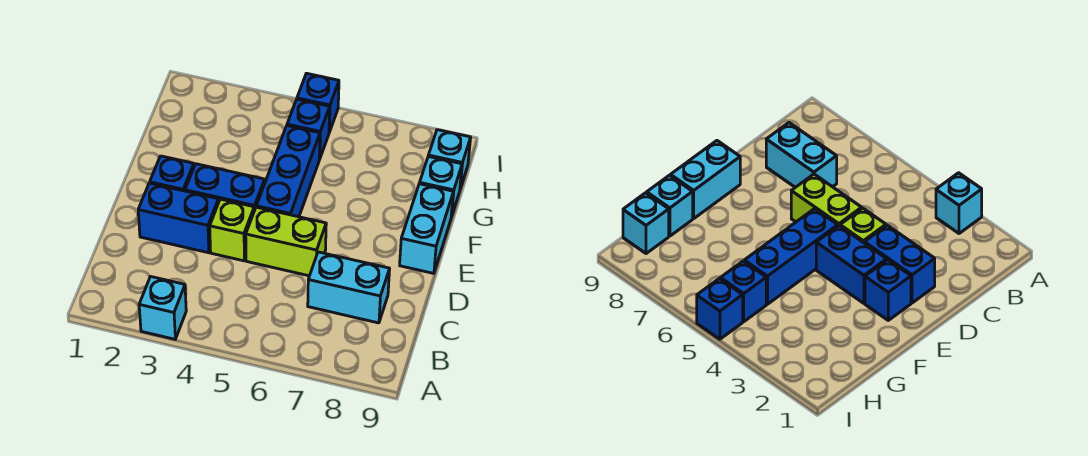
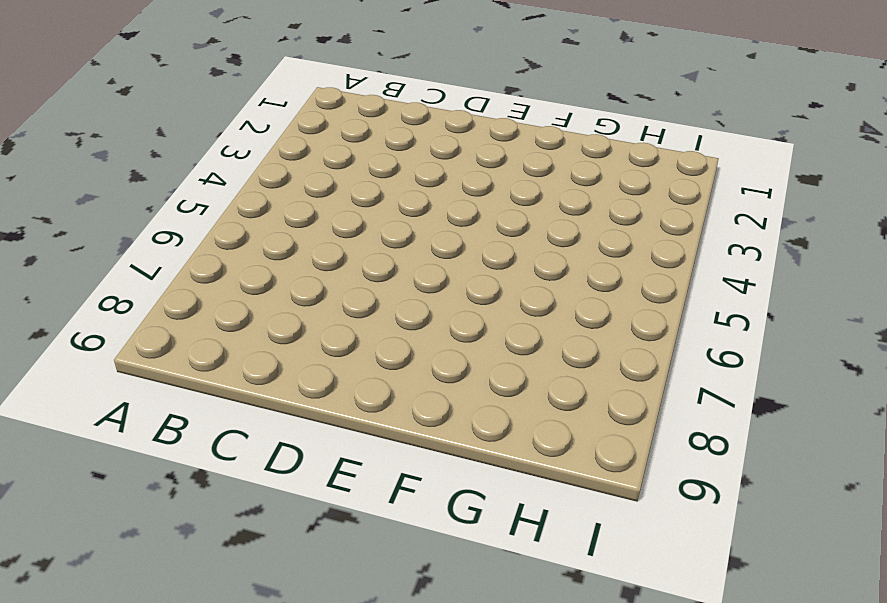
none -> cyan 1x1 brick [139,277,186,339]
none -> cyan 1x2 brick [308,252,390,323]
none -> blue 1x2 brick [138,183,218,253]

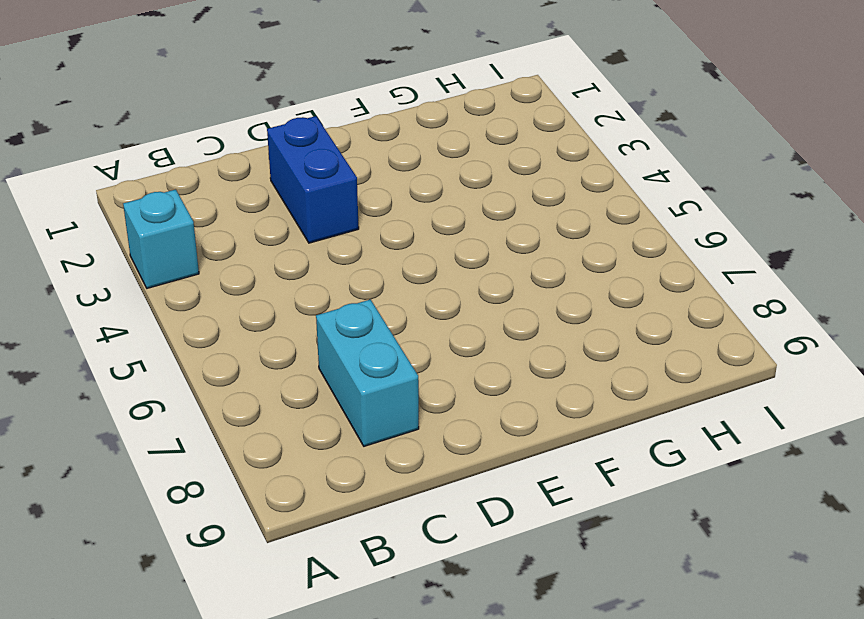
none -> lime 1x1 brick [210,199,254,261]
none -> lime 1x2 brick [246,207,326,276]
none -> blue 1x1 brick [150,156,194,191]

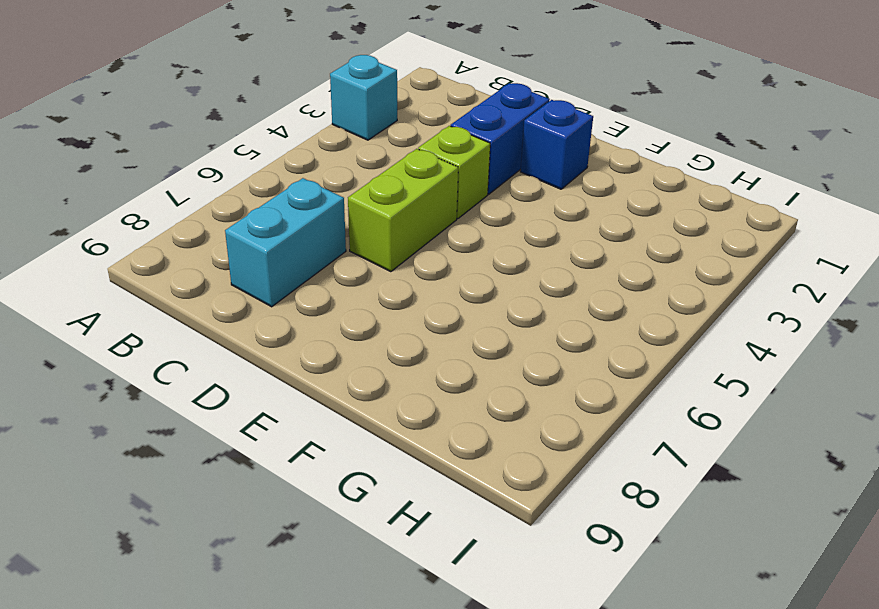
none -> blue 1x2 brick [185,164,265,211]
none -> blue 1x3 brick [256,126,320,217]
none -> cyan 1x2 brick [400,184,453,273]

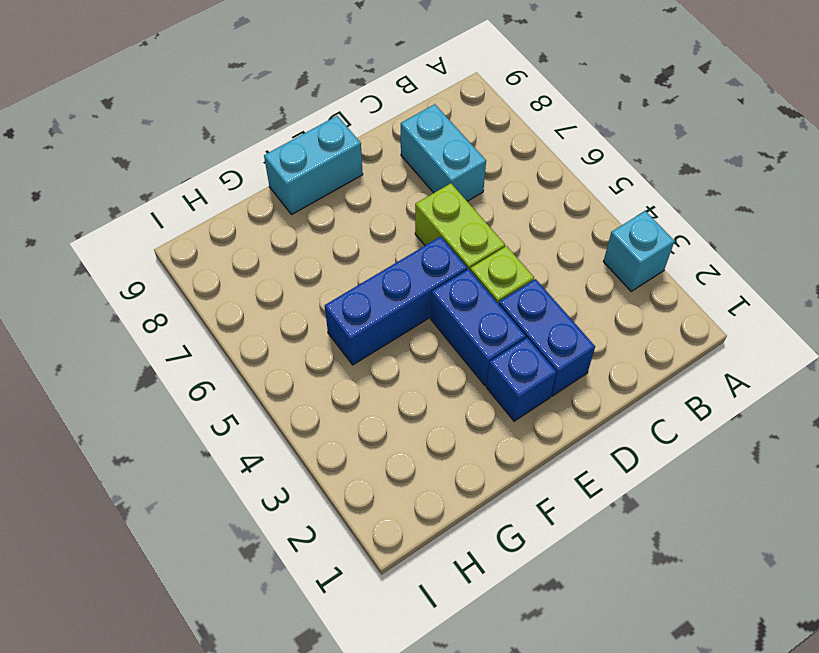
none -> cyan 1x1 brick [420,157,462,217]
none -> blue 1x1 brick [287,99,330,159]
none -> cyan 1x1 brick [428,130,471,188]

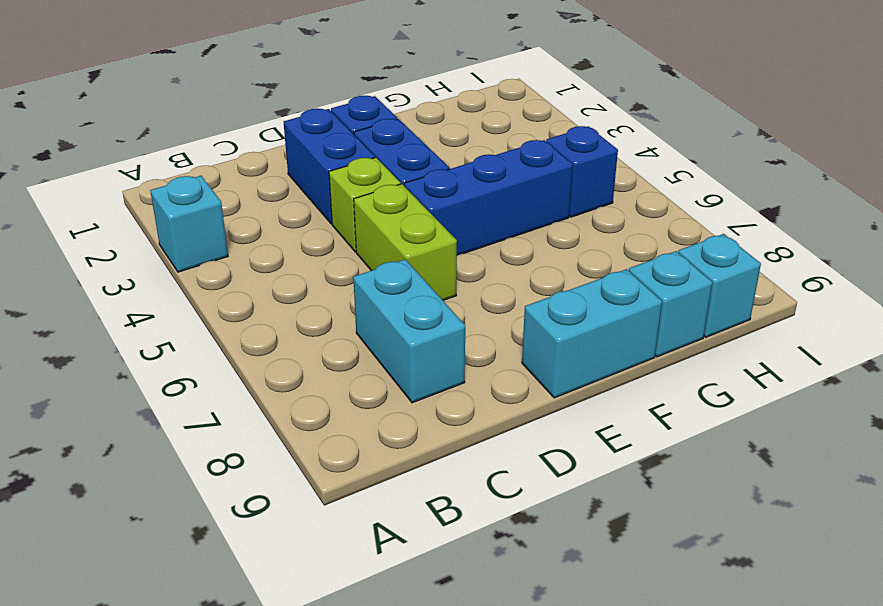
none -> blue 1x1 brick [297,73,339,132]

